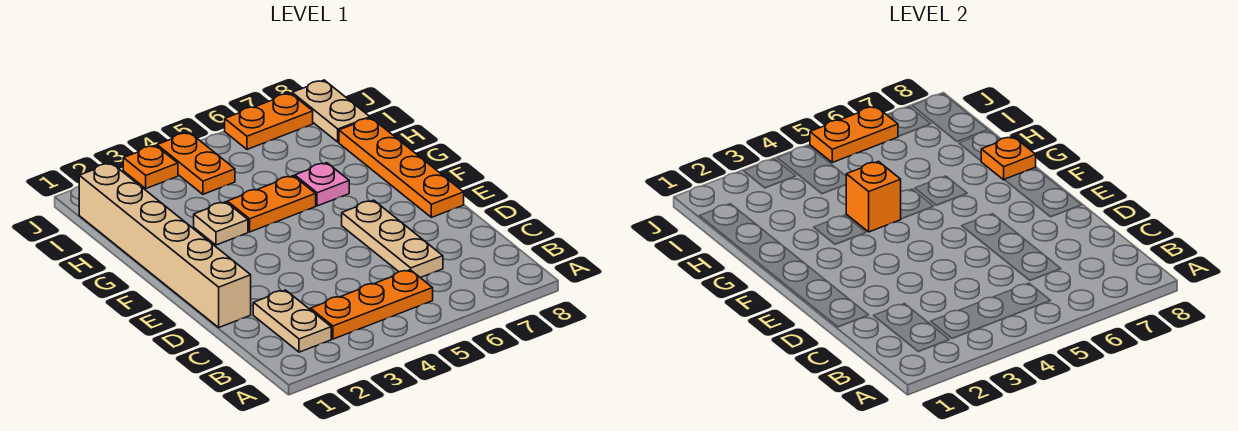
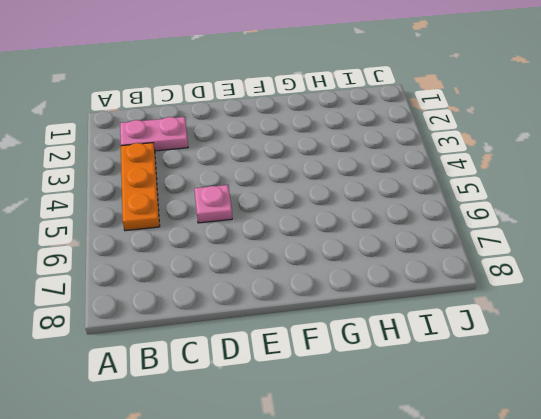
pink 1x2 plate [120,117,188,151] -> tan 1x2 plate [253,290,331,352]
pink 1x1 plate [194,185,232,223] -> pink 1x1 plate moved to [295,163,349,206]
none -> tan 1x3 plate [342,200,443,278]
none -> tan 1x6 brick [79,163,251,327]
none -> orange 1x4 plate [339,118,464,217]

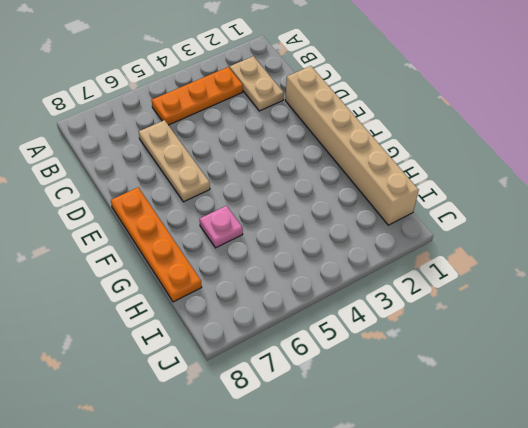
none -> tan 1x1 plate [194,202,248,245]
none -> orange 1x2 plate [227,176,316,232]
none -> orange 1x2 plate [157,132,235,194]

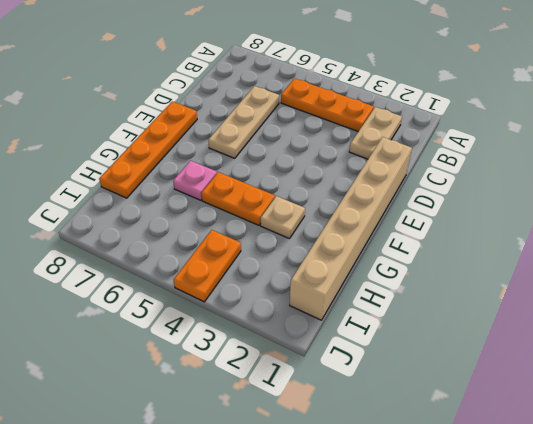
none -> tan 1x2 plate [292,80,370,142]
none -> orange 1x1 plate [123,145,178,188]
none -> orange 1x2 plate [225,93,313,149]

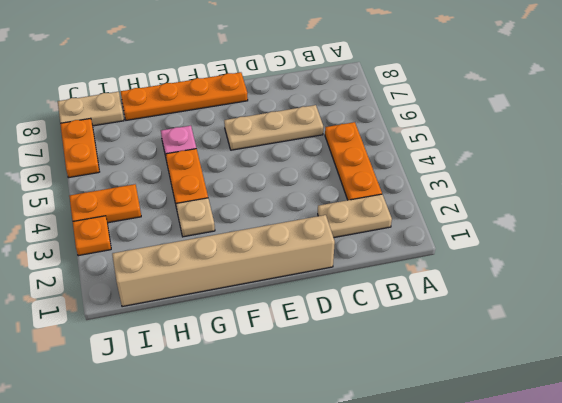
none -> orange 1x1 brick [846,161,901,232]
none -> orange 1x1 plate [981,137,1036,180]
none -> orange 1x2 plate [810,106,898,162]

